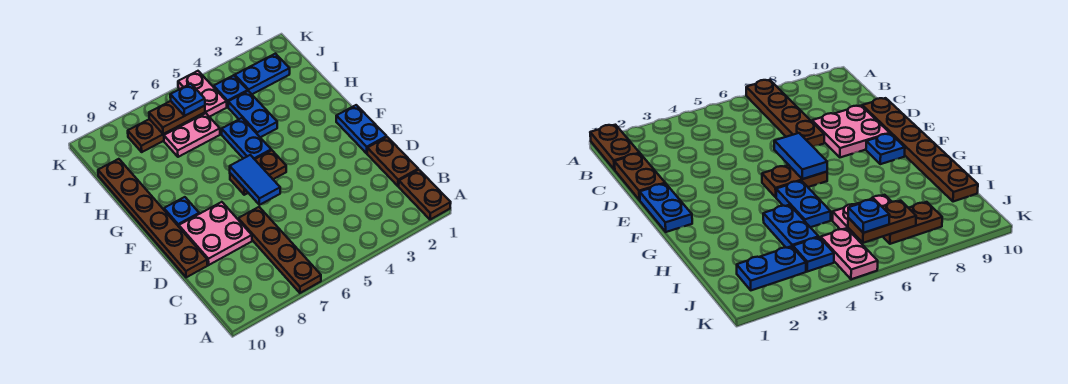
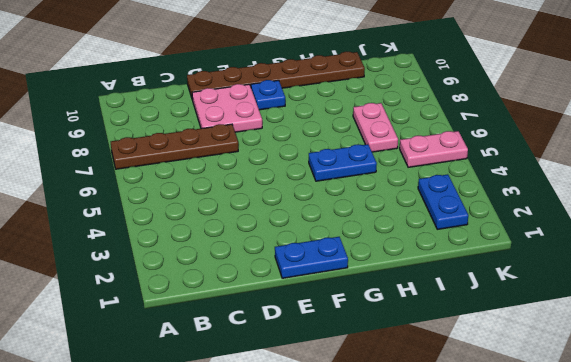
none -> brown 1x2 plate [399,170,451,220]
none -> brown 1x2 plate [367,137,418,186]
none -> brown 1x2 plate [230,150,286,195]

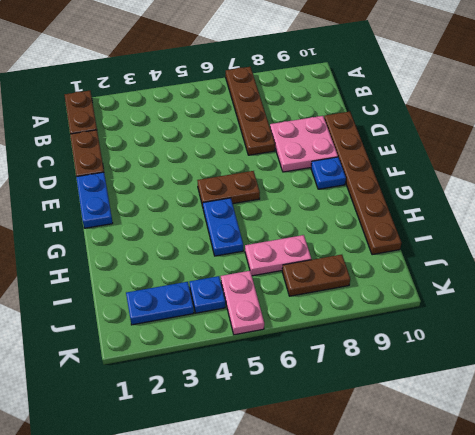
none -> blue 1x2 plate [228,91,277,137]
none -> blue 1x2 tile [230,155,280,205]
none -> brown 1x2 plate [149,101,205,134]

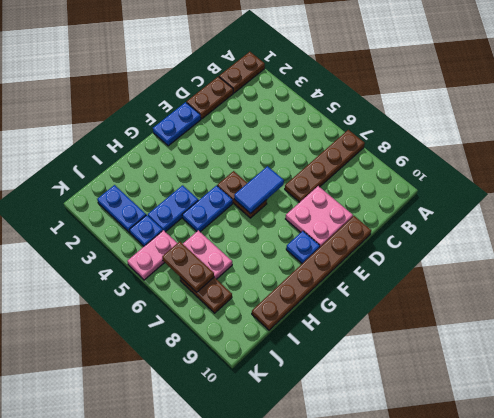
none -> blue 1x1 plate [170,84,205,116]

